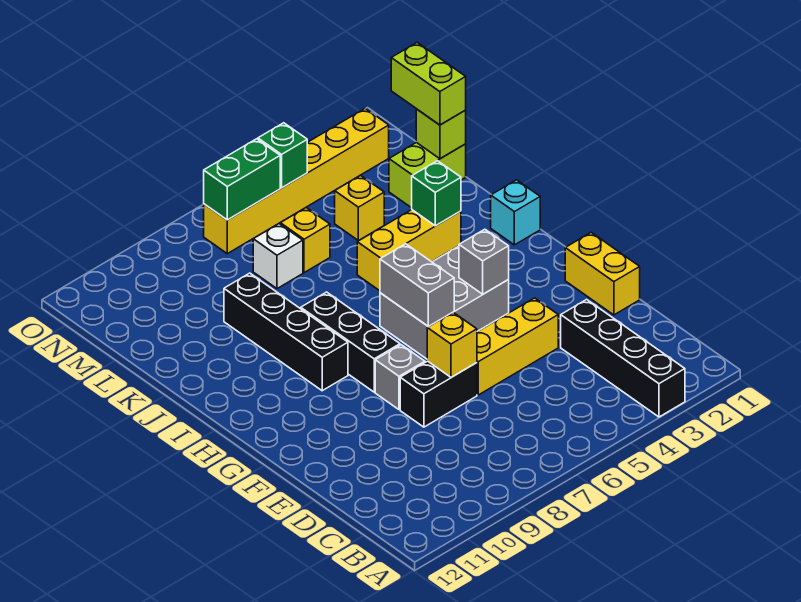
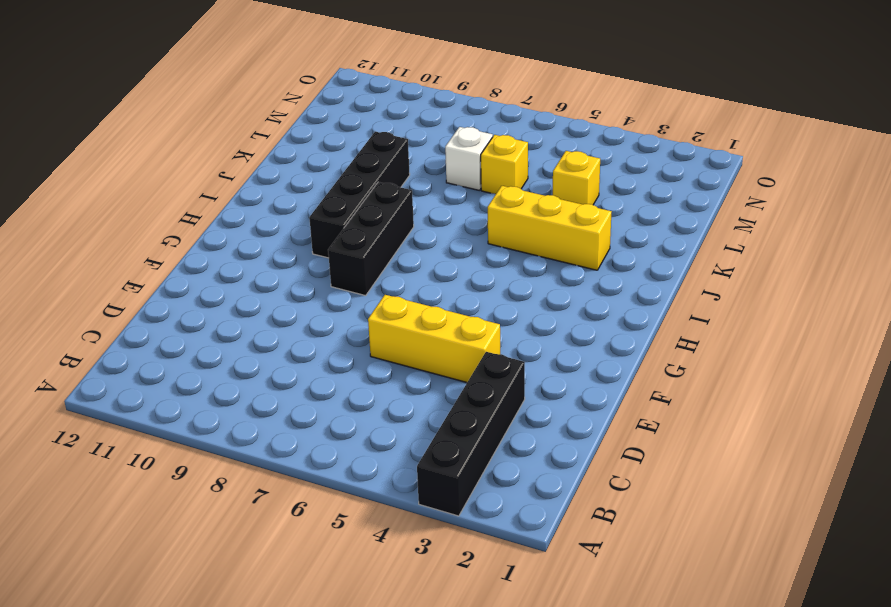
none -> yellow 1x2 brick [565,233,640,315]
none -> black 1x2 brick [400,361,477,427]
none -> grey 1x1 brick [375,345,425,410]

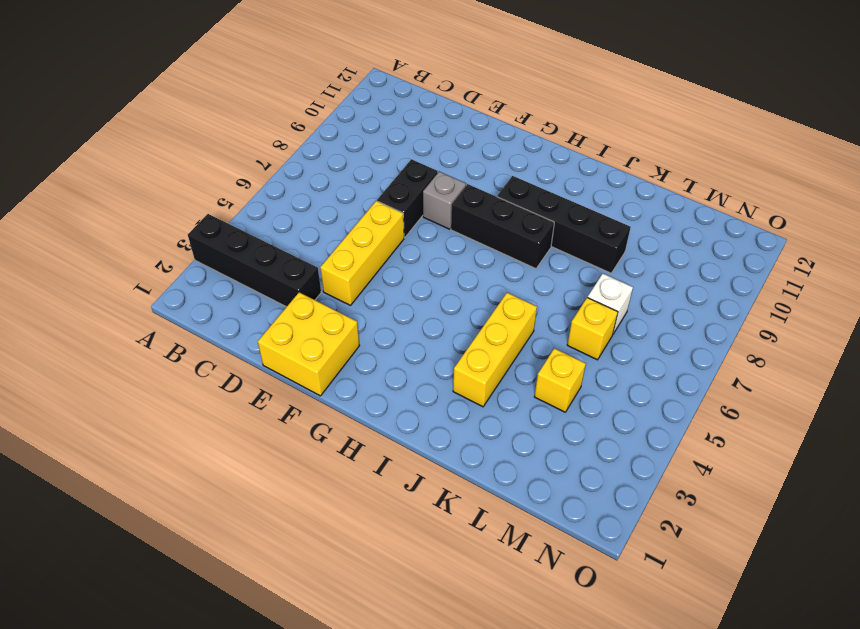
yellow 2x2 brick [258,292,360,396] -> yellow 1x2 brick [565,233,640,315]
none -> grey 2x3 brick [380,246,509,359]
none -> cyan 1x1 brick [491,180,540,245]
none -> lime 1x2 brick [389,142,466,208]

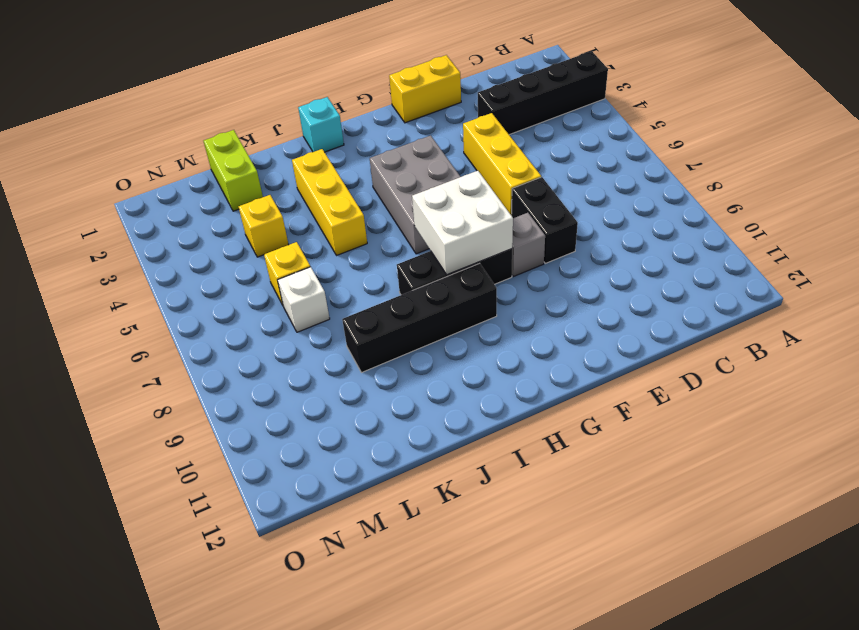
white 2x2 brick [412,171,513,275] -> none
none -> yellow 1x6 brick [204,109,389,254]
none -> yellow 1x1 brick [427,312,477,377]
none -> grey 1x1 brick [459,229,509,294]

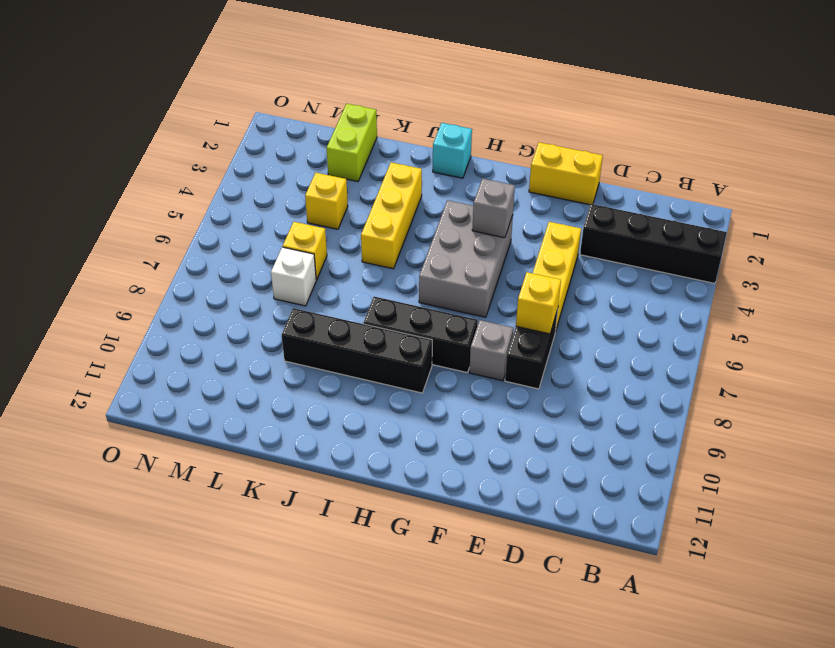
none -> yellow 1x6 brick [204,109,389,254]
none -> grey 1x2 brick [380,244,454,327]
none -> green 1x1 brick [412,161,461,226]

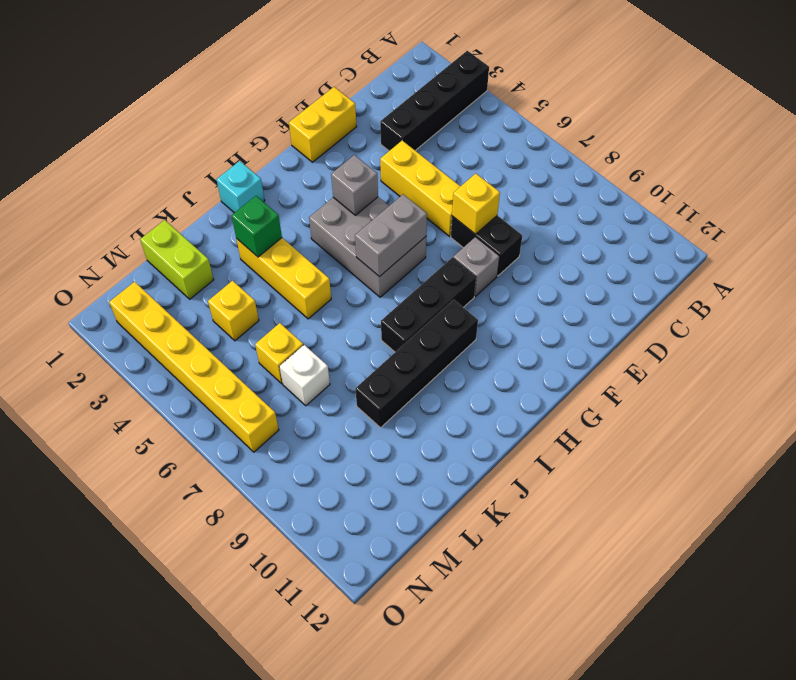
none -> lime 1x1 brick [416,109,466,159]
none -> green 1x1 brick [258,123,307,188]
none -> green 1x2 brick [204,139,280,220]

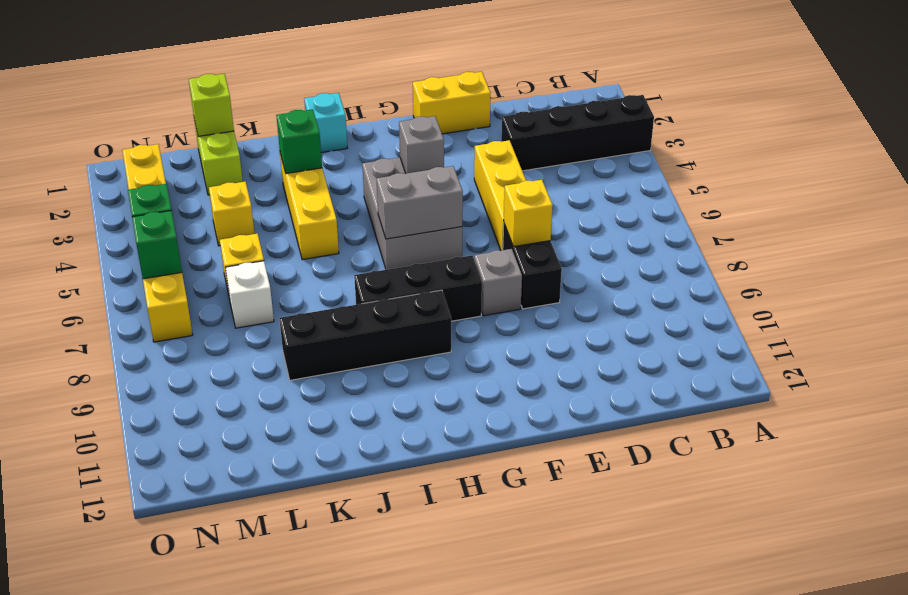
green 1x1 brick [132,210,182,279] -> green 1x2 brick [204,139,280,220]
none -> lime 1x2 brick [391,43,466,125]

